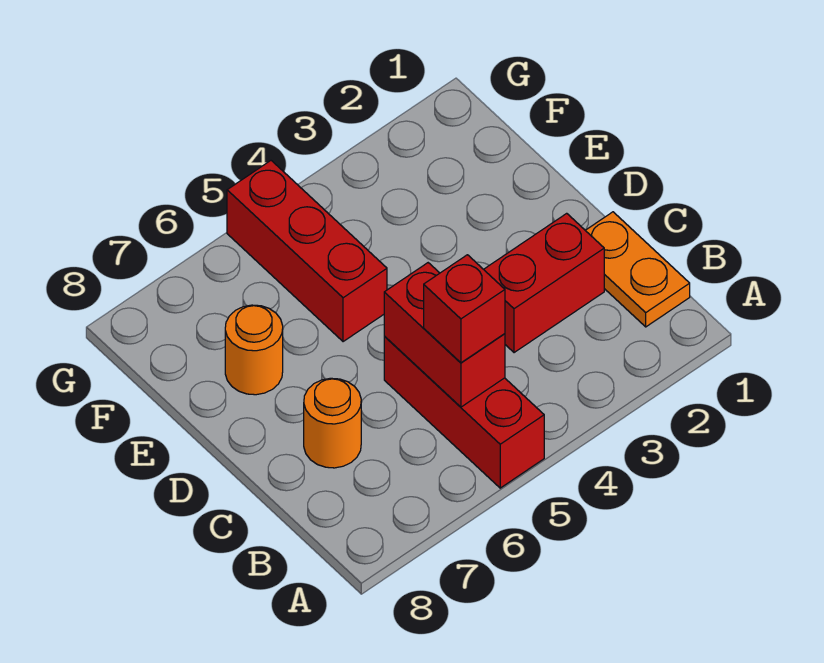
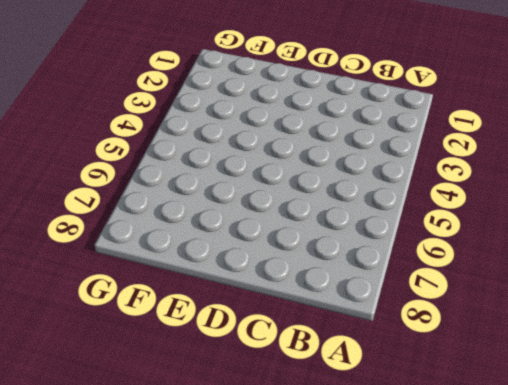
none -> red 1x3 brick [384,336,544,488]
none -> orange 1x2 plate [585,212,690,327]

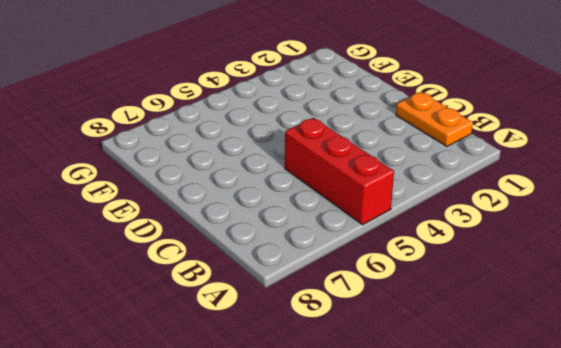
none -> red 1x2 brick [484,213,604,353]
none -> orange 1x1 round brick [304,378,361,468]

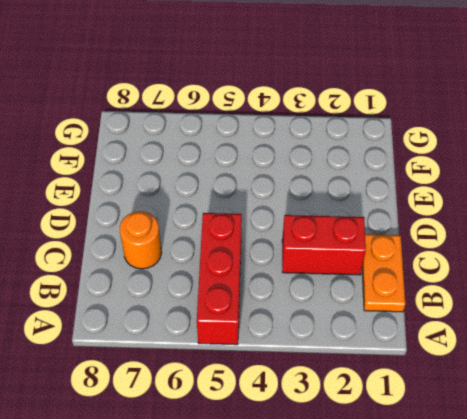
none -> red 1x3 brick [227,161,387,342]
none -> orange 1x1 round brick [225,305,283,395]

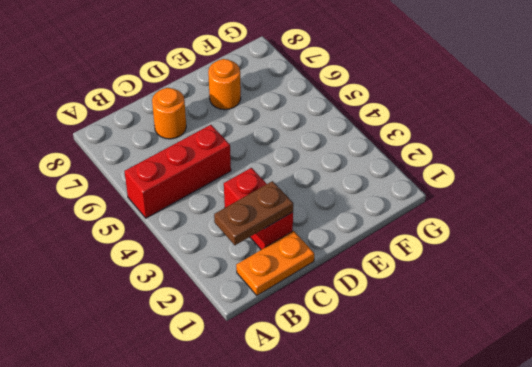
brown 1x2 plate [214,181,293,245] -> none
none -> red 1x3 brick [227,161,387,342]
none -> red 1x2 brick [384,263,505,407]

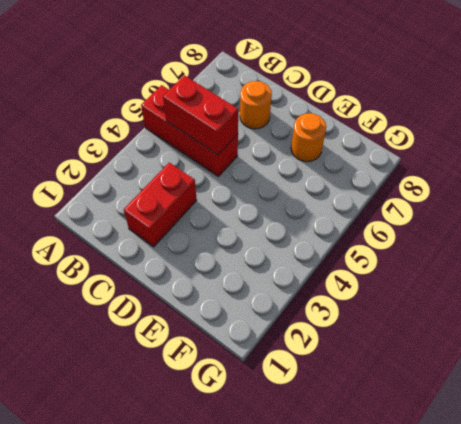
none -> orange 1x2 plate [585,212,690,327]
none -> red 1x3 brick [227,161,387,342]

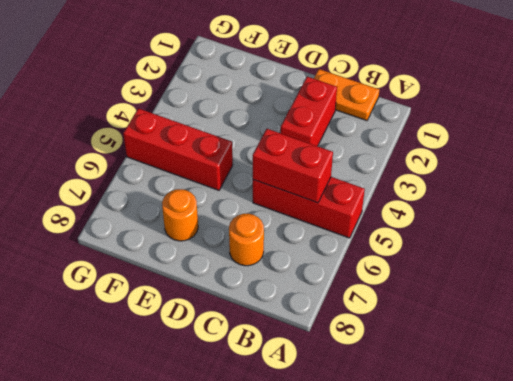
none -> red 1x1 brick [424,255,505,363]

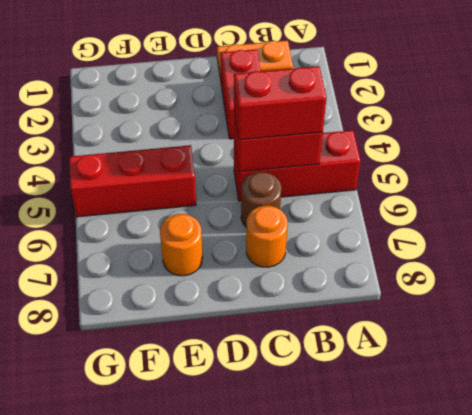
red 1x2 brick [234,66,326,140] -> red 1x1 brick [424,255,505,363]
brown 1x1 round brick [241,172,281,228] -> none

